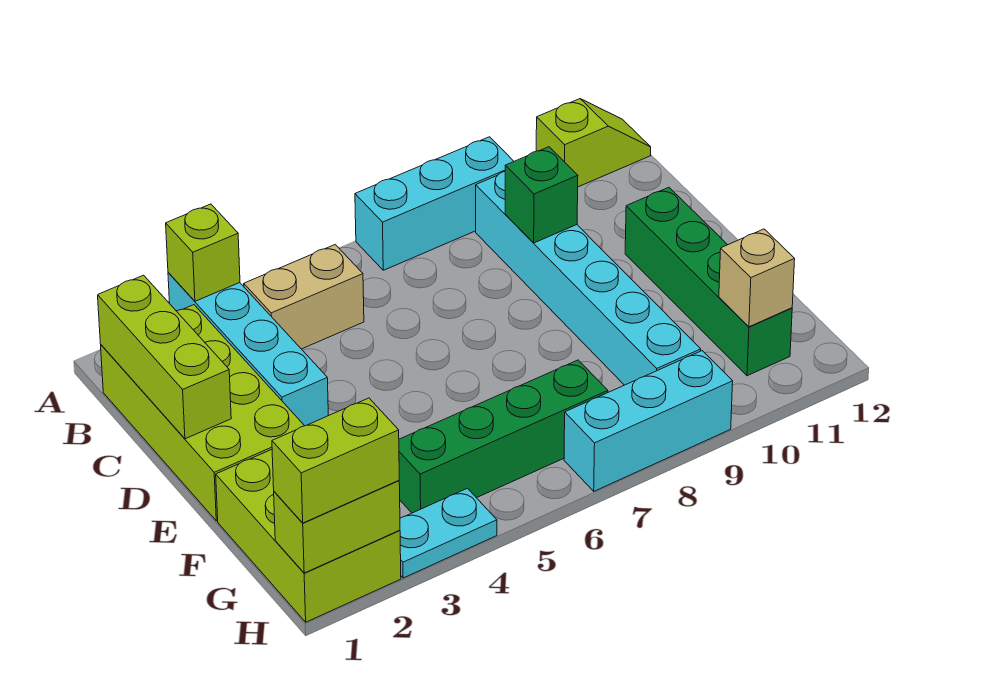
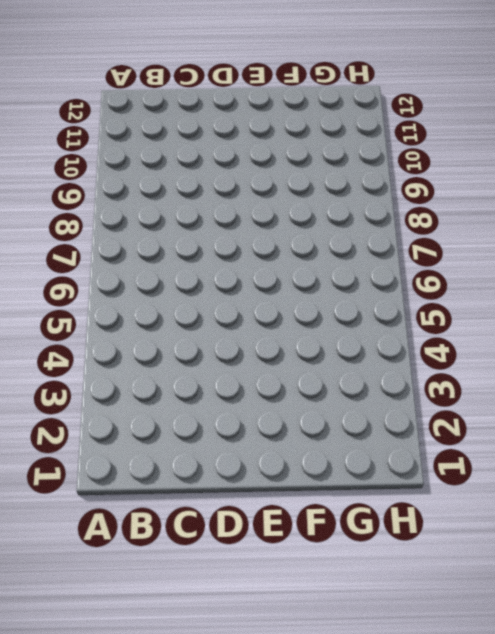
none -> cyan 1x4 brick [168,273,328,426]
none -> cyan 1x3 brick [355,137,514,270]
none -> lime 1x2 slope [536,99,651,187]

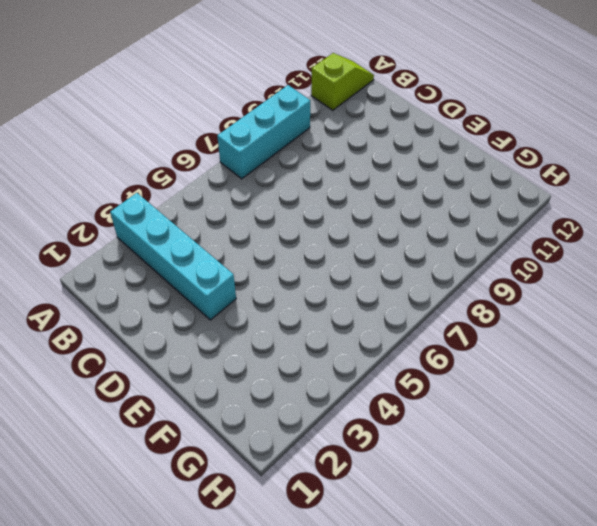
none -> lime 2x4 brick [101,305,304,521]
none -> tan 1x2 brick [244,245,364,349]
none -> cyan 1x6 brick [476,171,701,385]

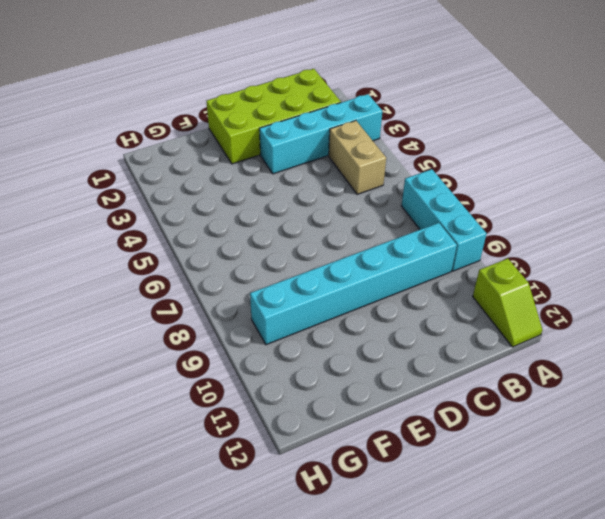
none -> green 1x4 brick [625,187,792,376]
none -> lime 2x3 brick [216,450,401,622]
none -> green 1x4 brick [399,360,608,513]

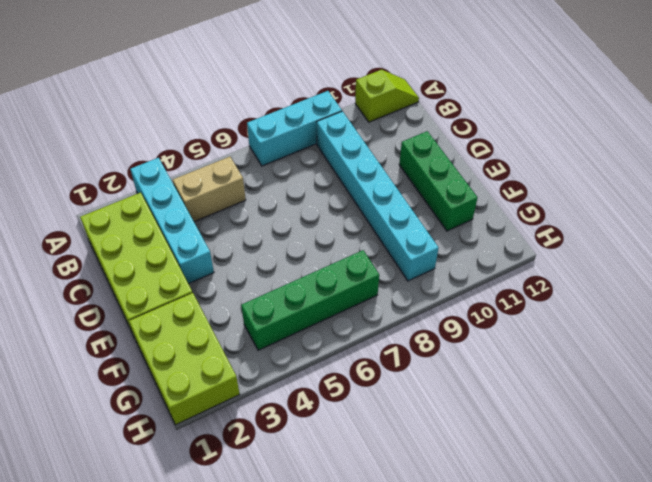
green 1x3 brick [399,131,477,231] -> green 1x4 brick [625,187,792,376]
none -> cyan 1x2 plate [400,488,497,578]
none -> cyan 1x3 brick [564,351,733,491]
none -> lime 1x1 brick [166,204,240,301]

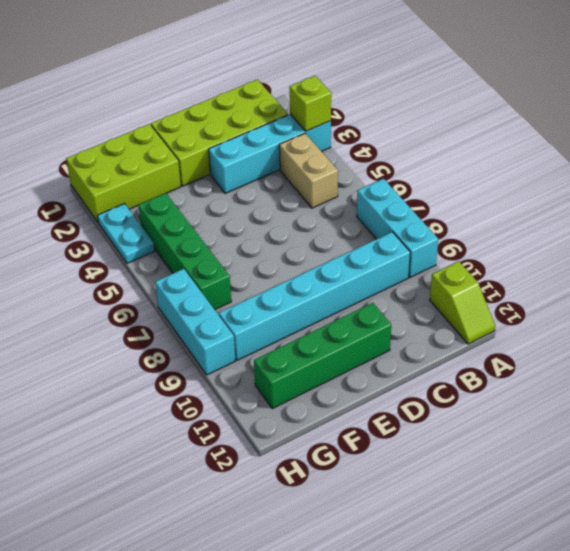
none -> lime 1x3 brick [98,275,231,439]
none -> green 1x1 brick [505,147,578,243]
none -> tan 1x1 brick [719,229,795,327]

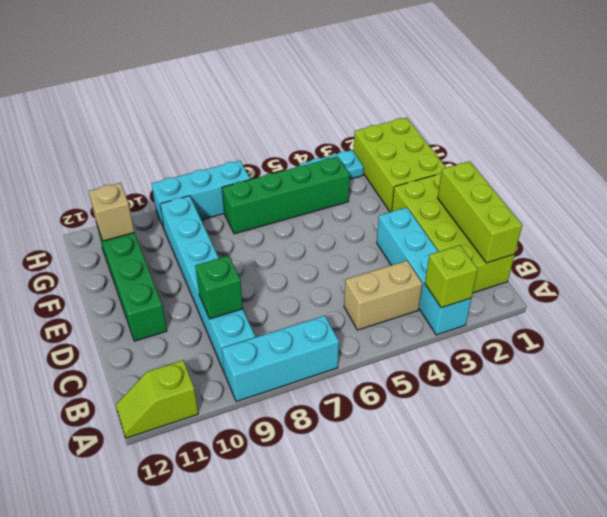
none -> lime 1x2 brick [274,481,400,573]
none -> lime 1x2 brick [272,398,399,523]

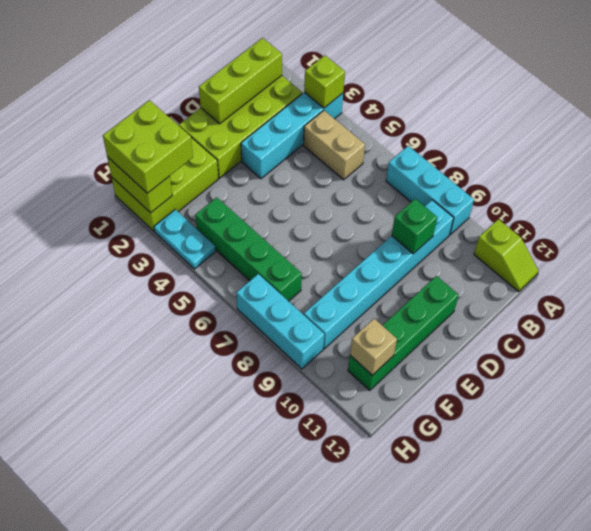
lime 2x2 brick [103,100,193,193] -> lime 1x2 brick [272,398,399,523]

